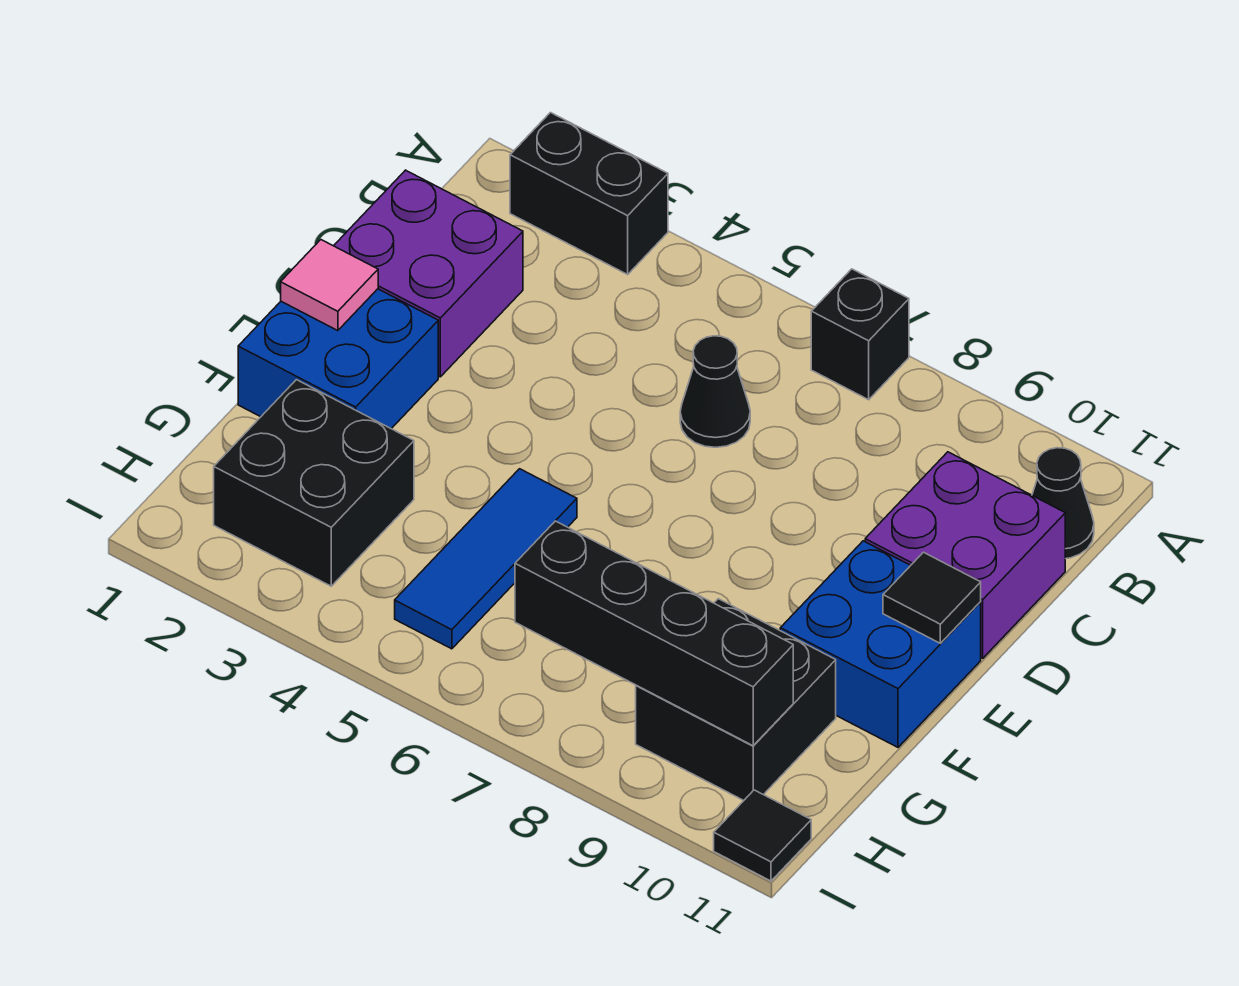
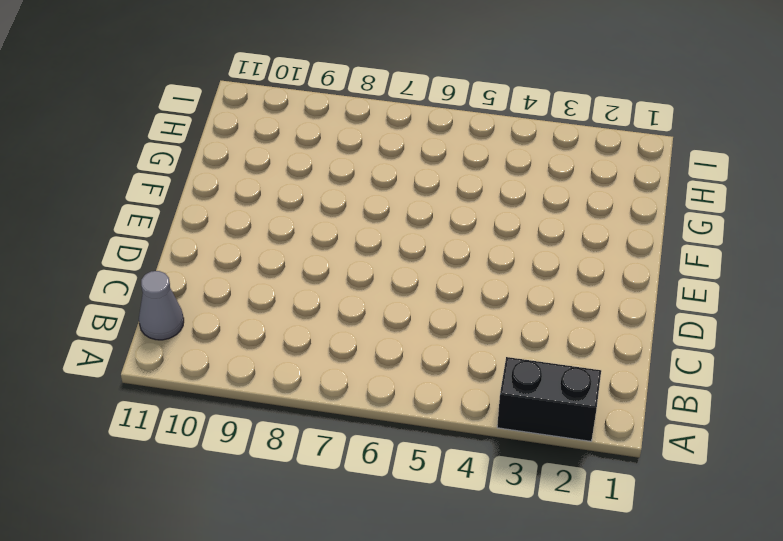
grey 1x1 cone [139,271,184,340] -> black 1x1 cone [1032,448,1094,559]
none -> black 1x1 brick [811,269,909,400]
none -> purple 2x2 brick [334,170,523,377]
none -> black 1x1 cone [680,336,750,447]

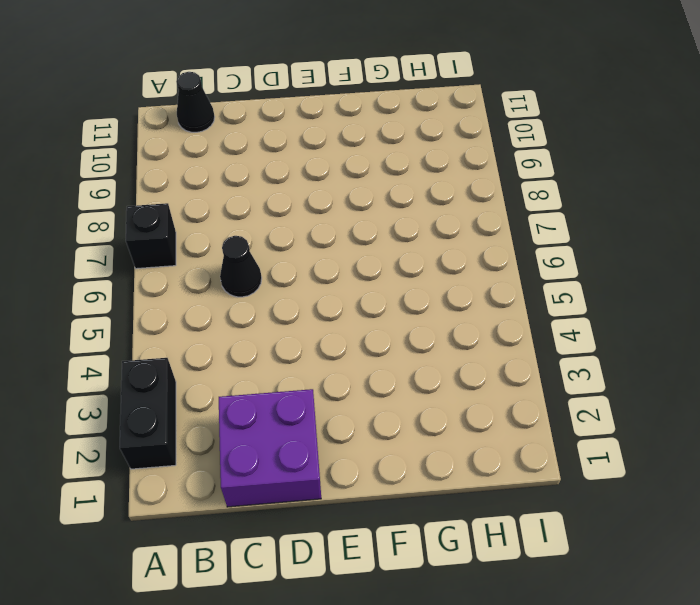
none -> purple 2x2 brick [865,452,1065,658]
none -> blue 2x2 brick [238,289,438,429]
none -> blue 2x2 brick [780,541,981,747]

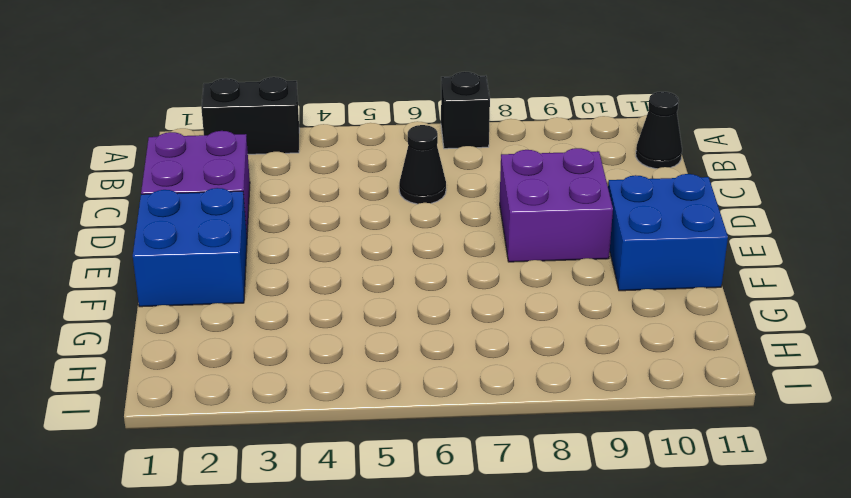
purple 2x2 brick [500,148,613,262] -> purple 2x2 brick moved to [865,452,1065,658]
none -> blue 1x3 tile [395,469,577,649]
none -> black 2x2 brick [214,380,414,586]
none -> black 2x2 brick [636,599,836,800]

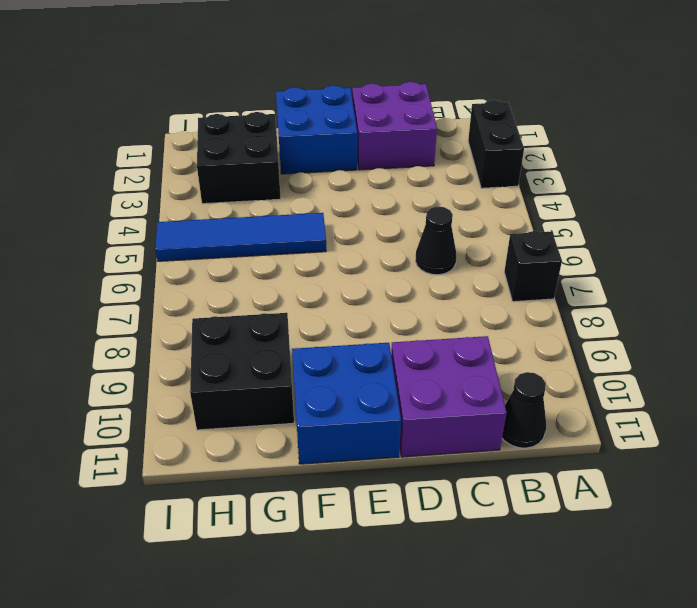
blue 1x4 tile [155,213,326,261] -> blue 1x3 tile [395,469,577,649]
none -> black 1x1 tile [714,790,811,881]
none -> pink 1x1 tile [281,240,378,331]
none -> black 1x1 tile [883,552,981,643]

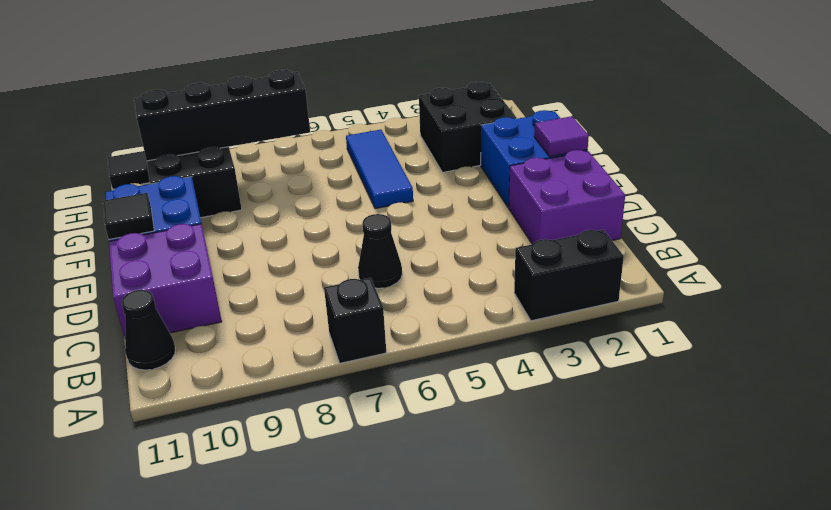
purple 1x1 tile [534,116,589,157] -> pink 1x1 tile [281,240,378,331]

